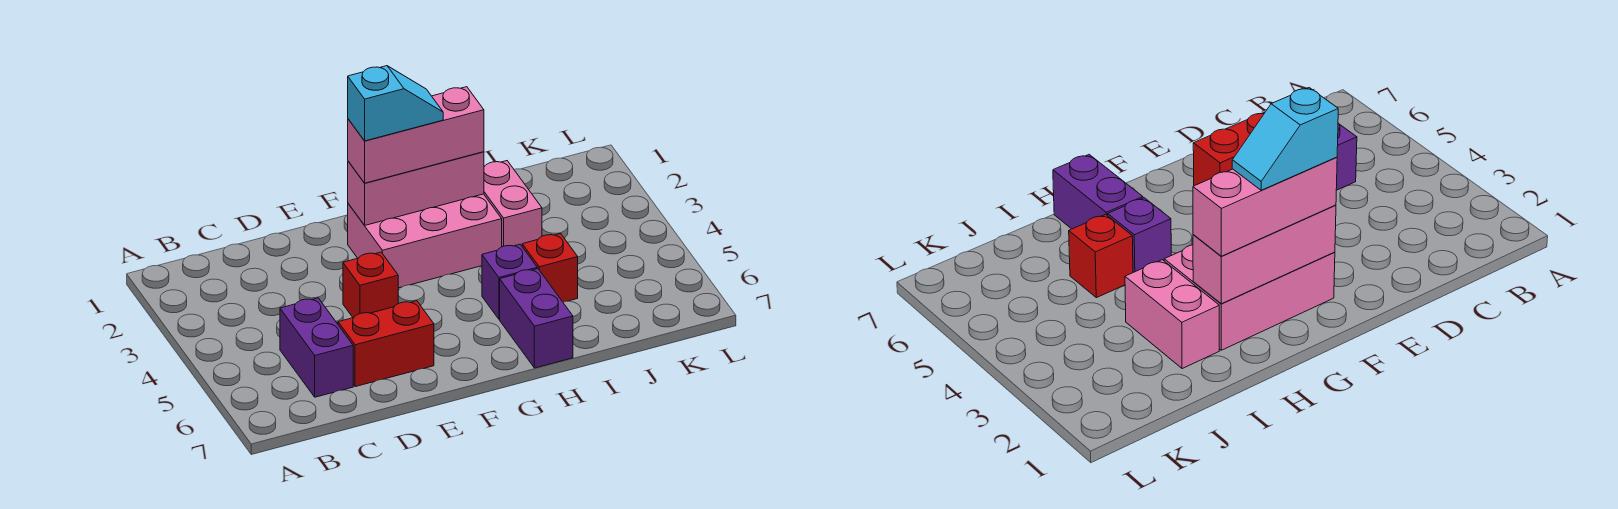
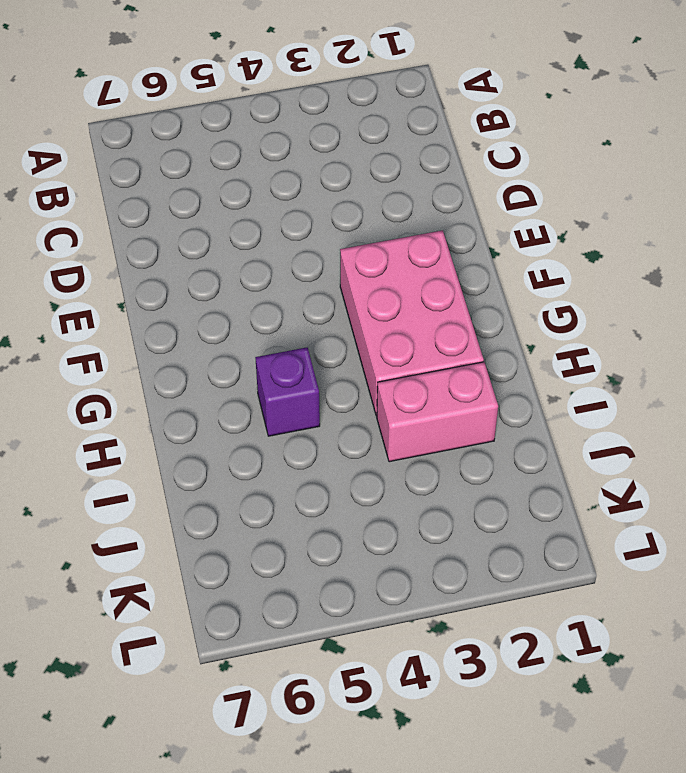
none -> purple 1x2 brick [280,298,353,397]
none -> red 1x2 brick [338,301,434,387]

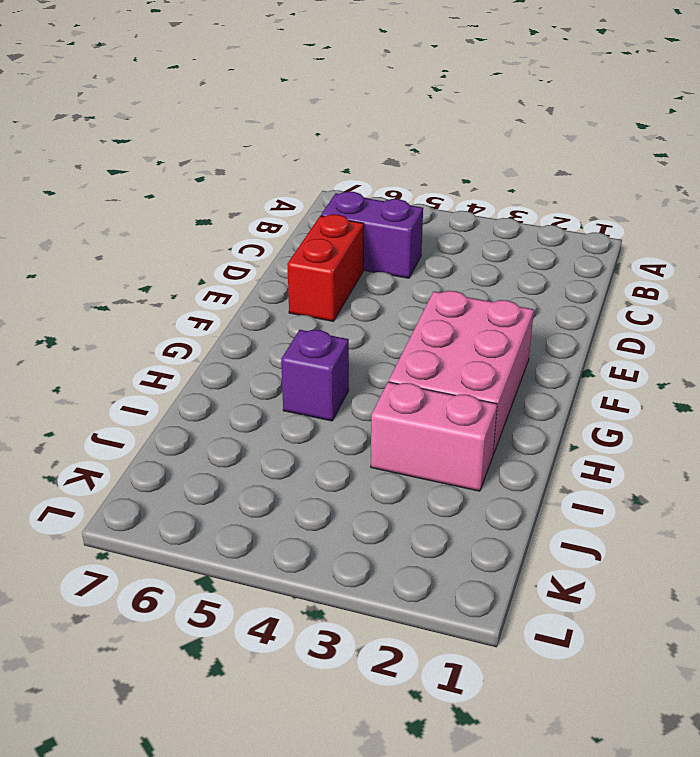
none -> red 1x1 brick [343,252,398,318]
none -> purple 1x2 brick [500,269,573,368]

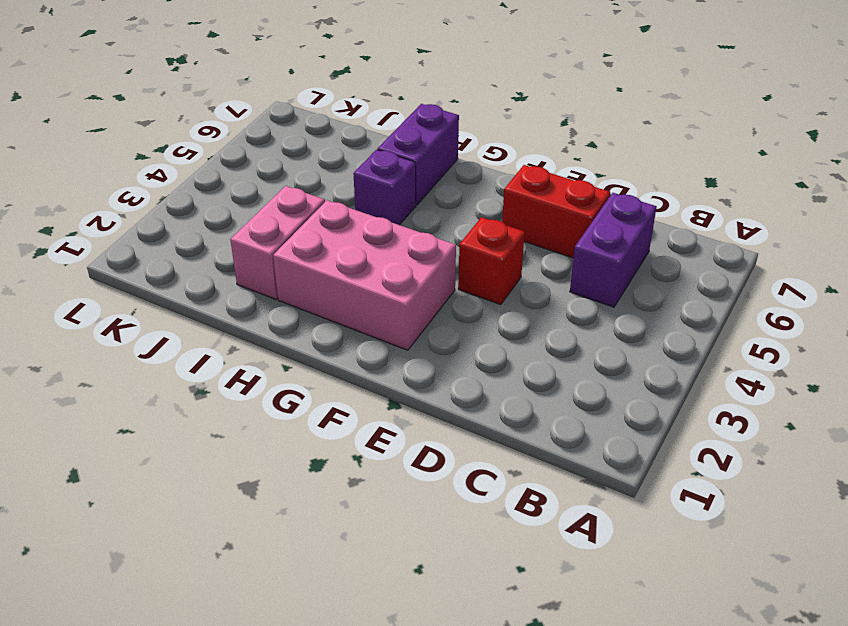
none -> red 1x1 brick [522,234,578,302]
none -> pink 1x3 brick [348,152,484,225]

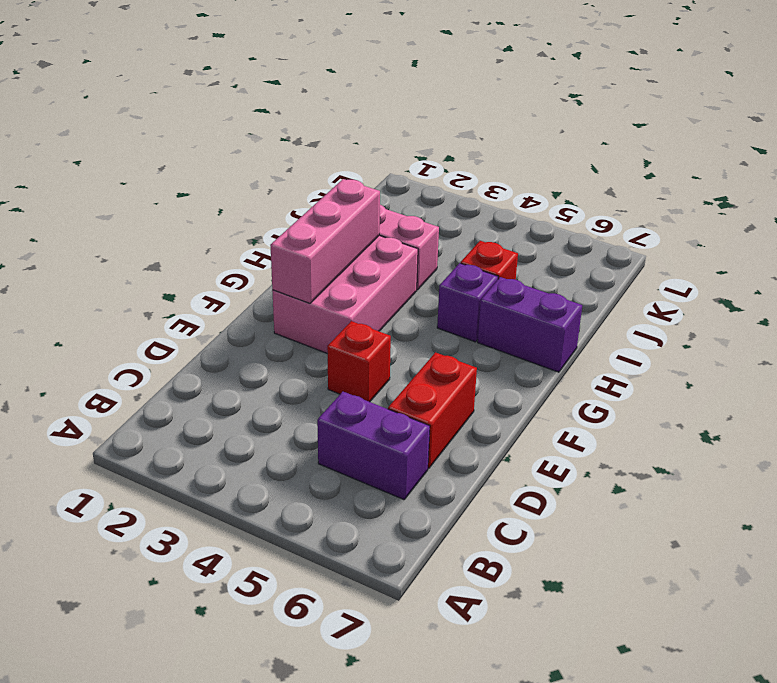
none -> pink 1x3 brick [348,87,484,183]
none -> cyan 1x2 slope [348,66,443,141]

